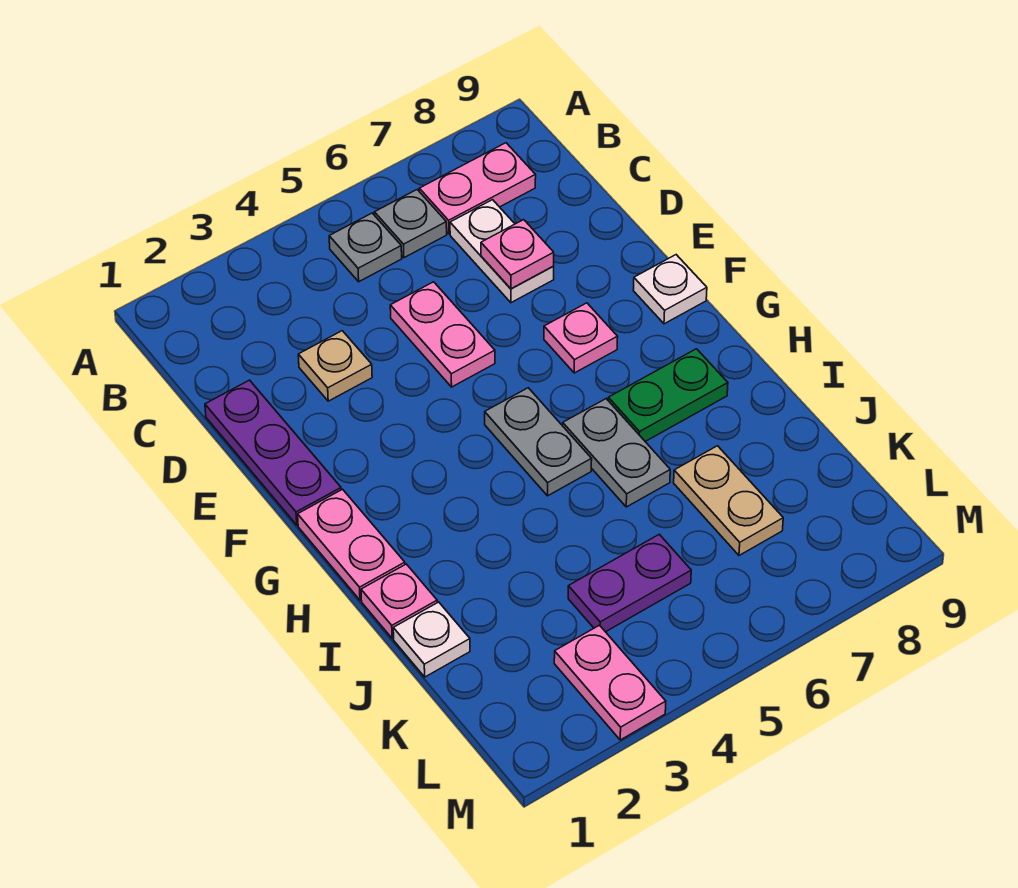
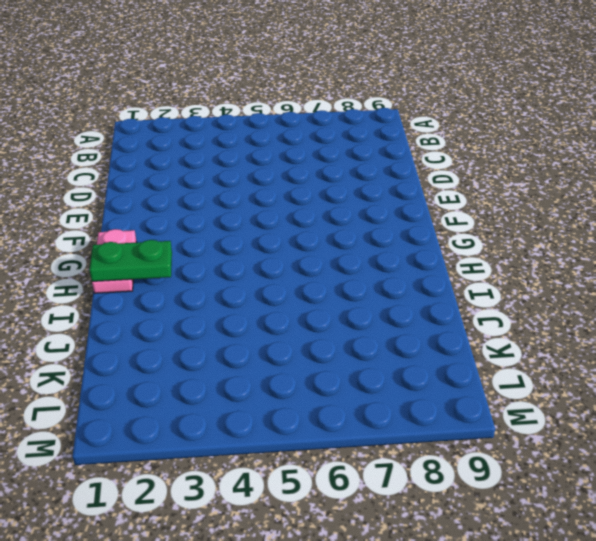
green 1x2 plate [90,240,172,281] -> green 1x2 plate moved to [608,349,728,441]
none -> grey 1x1 plate [329,213,402,282]
none -> grey 1x1 plate [374,190,447,258]
none -> pink 1x2 plate [419,143,536,234]

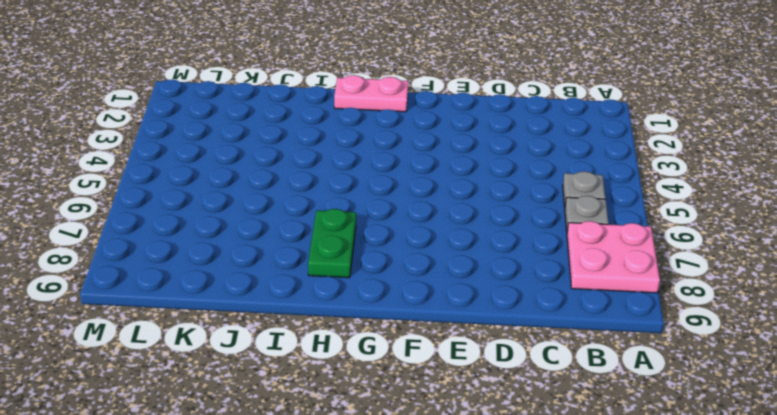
pink 2x2 plate [567,221,660,293] -> pink 1x2 plate [419,143,536,234]
none -> white 1x2 plate [450,200,554,303]
none -> purple 1x3 plate [205,380,341,525]
none -> tan 1x1 plate [298,331,372,401]

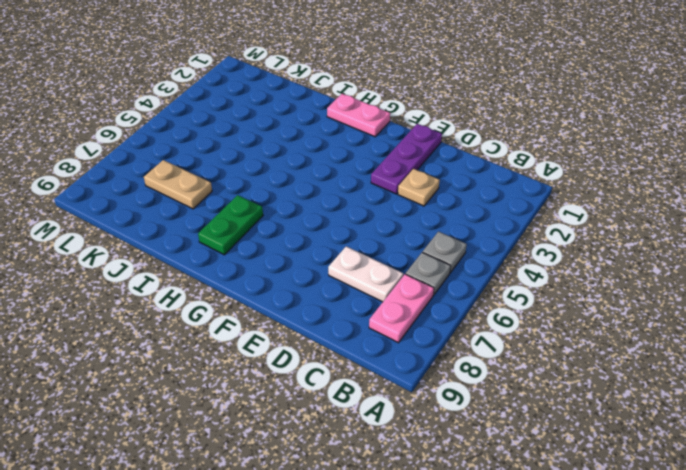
purple 1x3 plate [371,124,442,194] -> purple 1x3 plate turned to [205,380,341,525]
none -> pink 1x2 plate [390,282,495,387]
none -> pink 1x1 plate [544,303,618,373]
none -> white 1x1 plate [633,255,707,324]

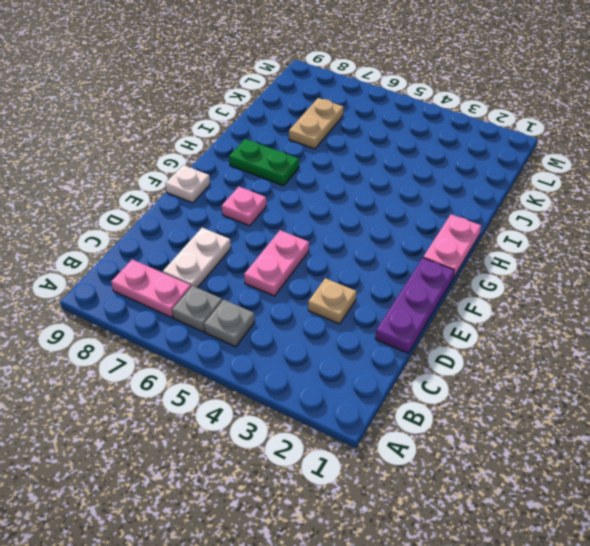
none -> grey 1x2 plate [485,388,592,496]
none -> grey 1x2 plate [563,399,670,507]
none -> pink 1x1 plate [361,564,437,639]

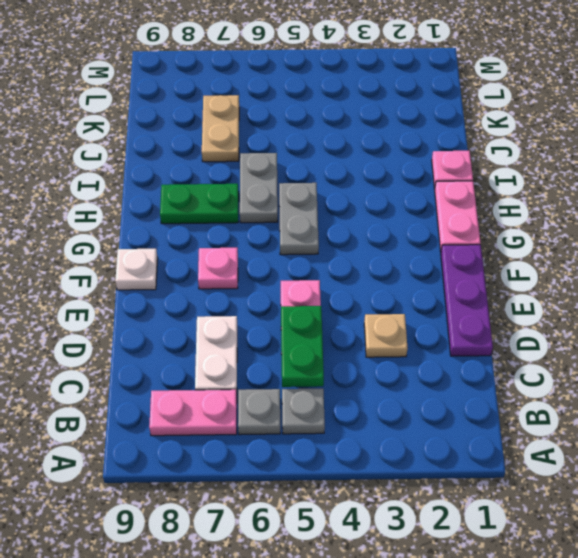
green 1x2 plate [281,306,324,387] -> none
none -> white 1x1 plate [393,602,470,677]
none -> purple 1x2 plate [568,534,691,632]
none -> pink 1x2 plate [554,625,666,740]

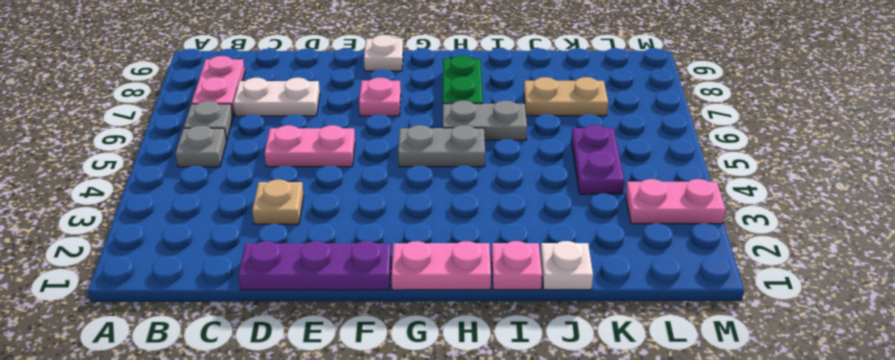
none -> pink 1x1 plate [481,220,554,289]

